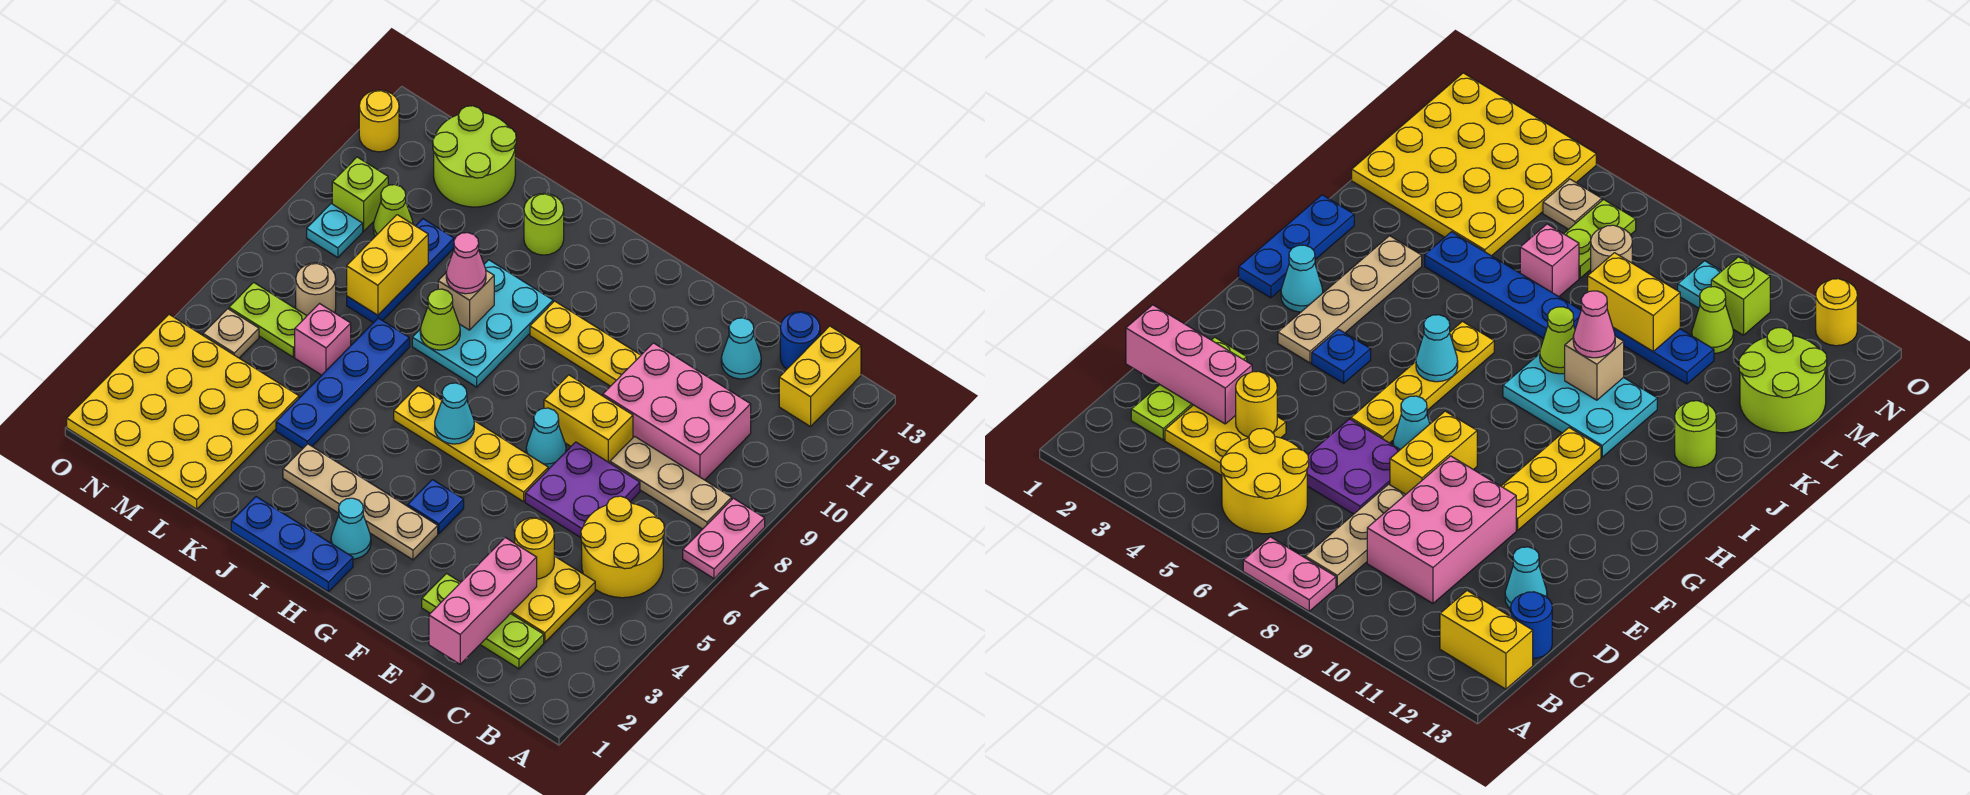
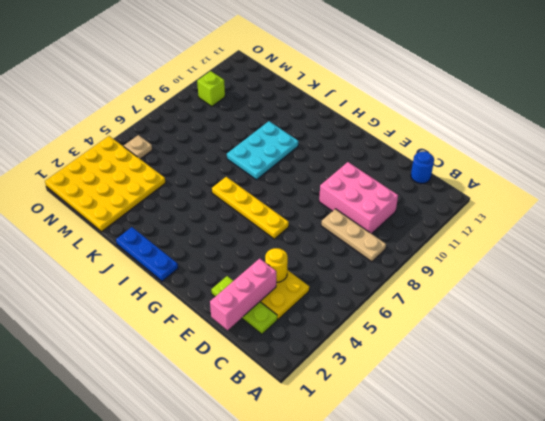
none -> pink 1x2 plate [683,498,765,579]
none -> yellow 2x2 round brick [581,496,664,598]
none -> yellow 1x2 brick [779,326,861,427]
none -> purple 2x2 plate [525,442,640,538]

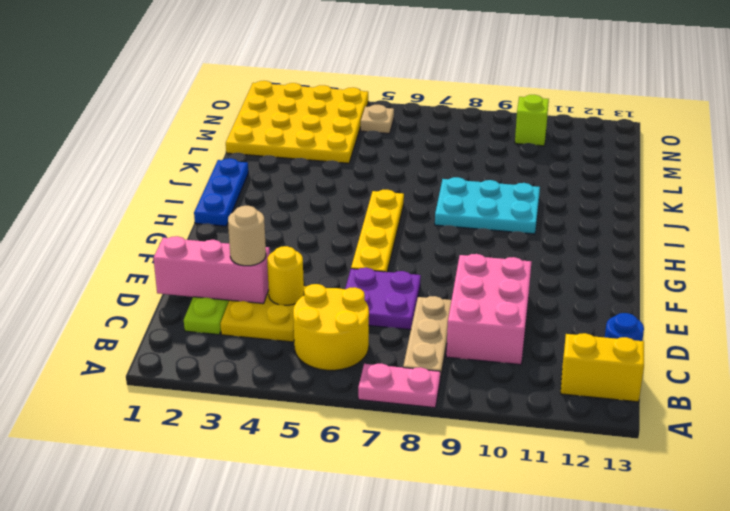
tan 1x1 round brick [228,206,266,266] -> tan 1x1 round brick moved to [296,263,336,315]
none -> cyan 1x1 cone [721,318,761,379]
none -> yellow 1x2 brick [544,375,633,463]
none -> cyan 1x1 cone [526,408,566,469]
none -> yellow 1x3 plate [530,301,641,386]

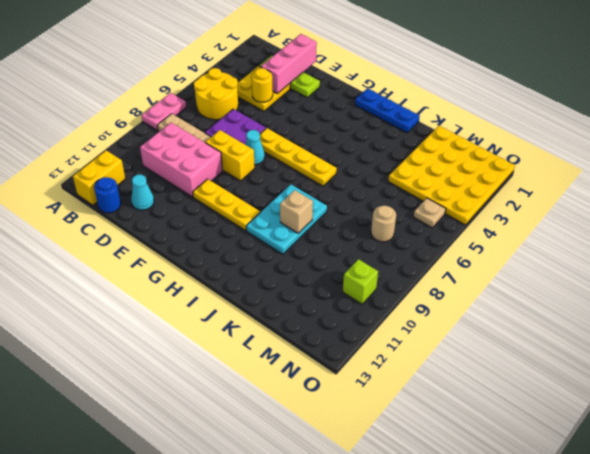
none -> tan 1x4 plate [283,444,438,560]
none -> blue 1x1 plate [408,480,464,534]
none -> cyan 1x1 cone [331,498,371,559]
none -> lime 1x1 round brick [524,193,564,255]

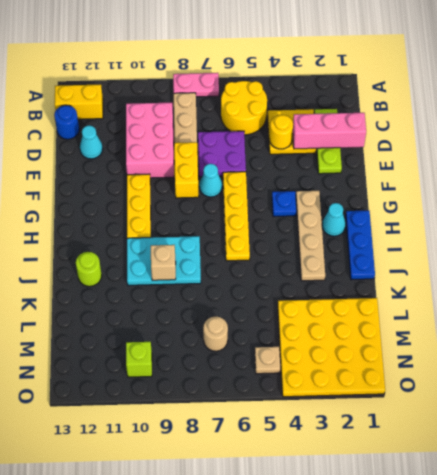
none -> blue 1x4 plate [276,318,410,448]
none -> pink 1x1 brick [295,304,351,375]
none -> blue 1x3 plate [347,219,454,323]
none -> lime 2x2 round brick [433,106,516,207]

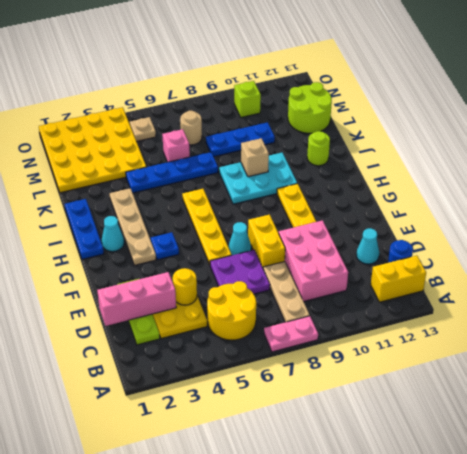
none -> lime 1x2 plate [229,282,307,357]
none -> lime 1x1 cone [373,185,413,236]
none -> cyan 1x1 plate [307,204,363,258]
none -> yellow 1x1 round brick [359,90,399,152]

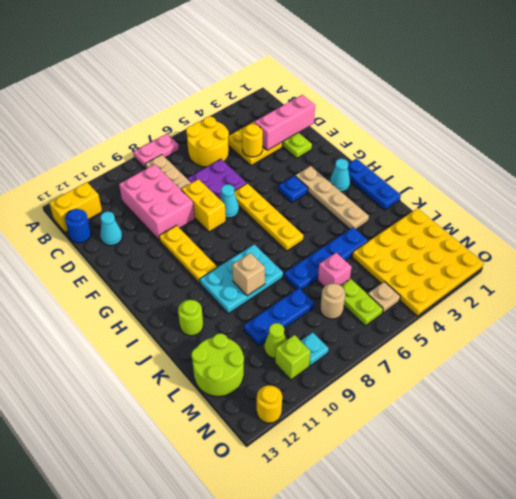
none -> cyan 1x1 cone [435,383,474,444]
none -> lime 1x1 cone [420,289,460,350]
none -> yellow 1x2 brick [347,215,428,315]
none -> pink 1x1 cone [446,233,486,294]

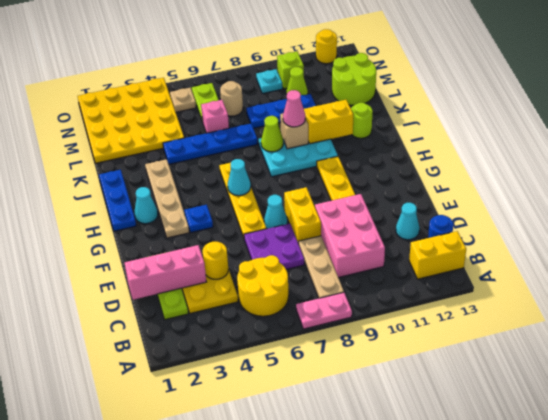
yellow 1x2 brick [304,100,353,144] -> yellow 1x2 brick moved to [347,215,428,315]

